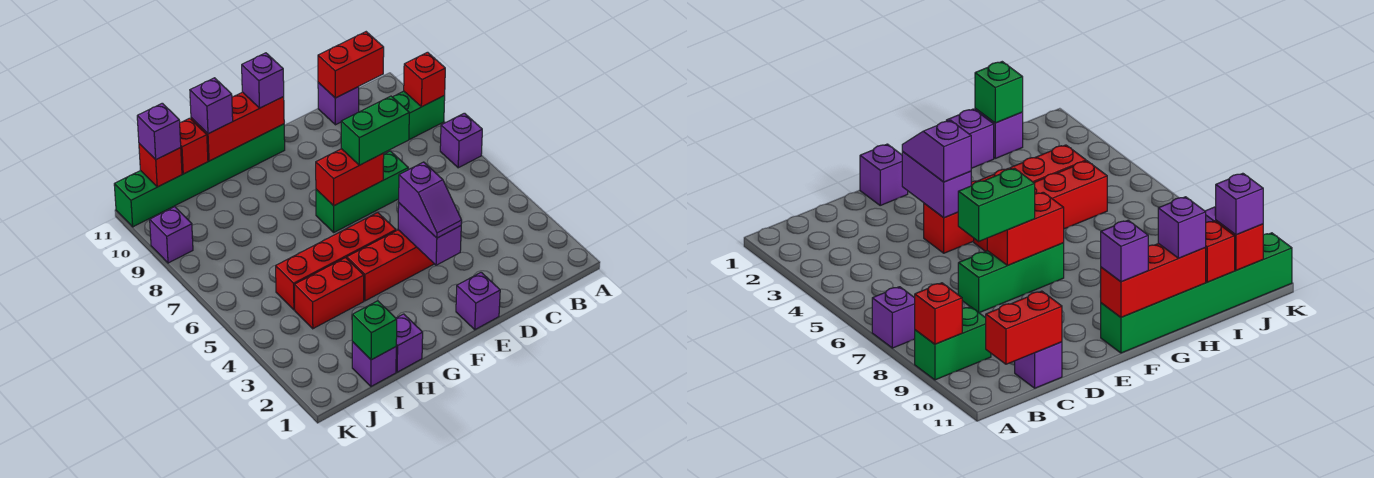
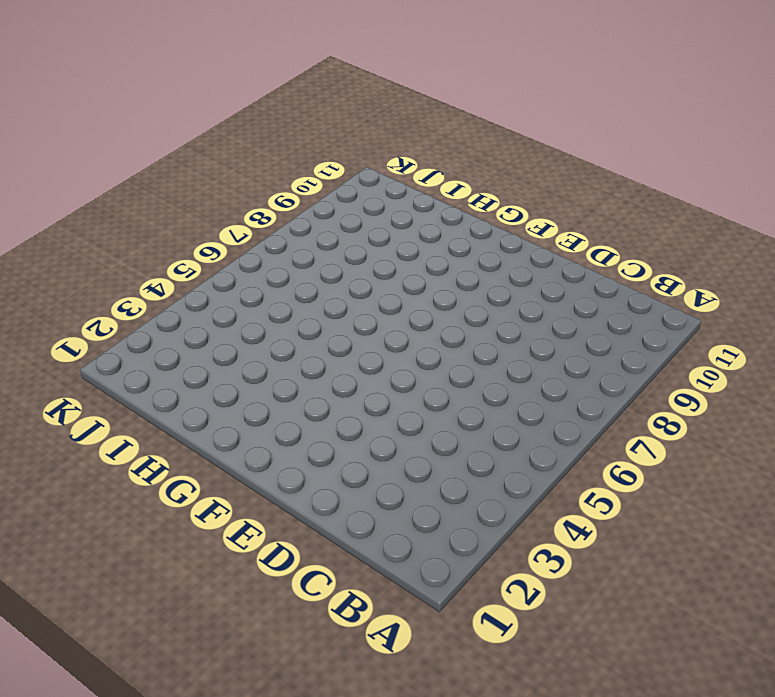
none -> purple 1x1 brick [440,113,482,168]
none -> green 1x2 brick [393,91,445,140]
none -> purple 1x1 brick [318,83,359,125]

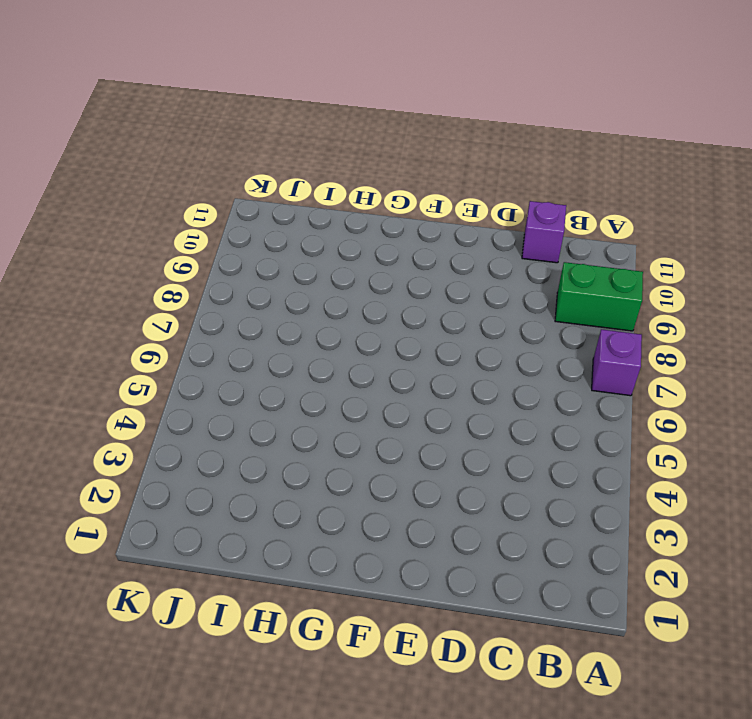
none -> green 1x3 brick [316,151,408,232]
none -> purple 1x1 brick [456,272,500,330]
none -> red 1x3 brick [347,230,434,301]

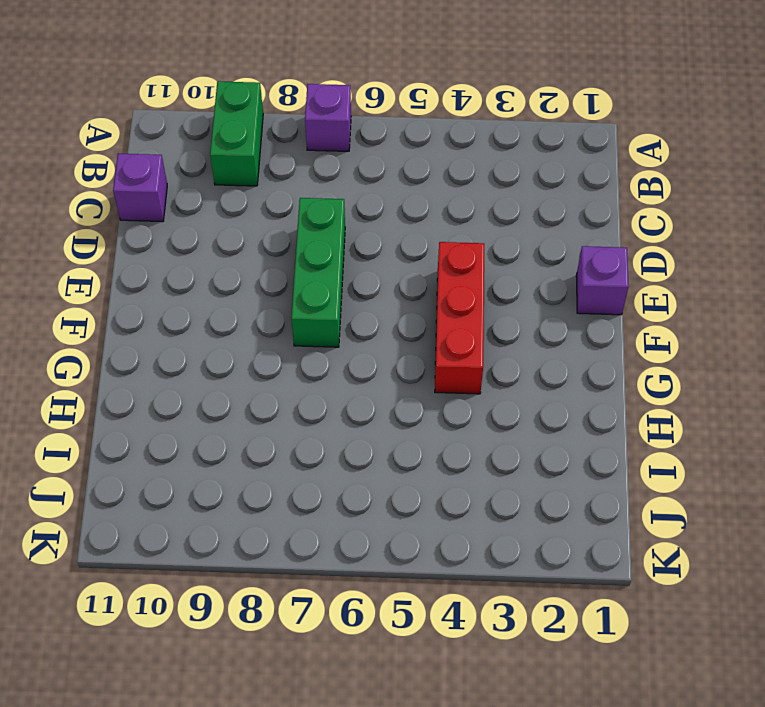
none -> red 1x4 brick [276,212,396,310]
none -> green 1x6 brick [114,124,285,227]
none -> purple 1x1 brick [396,314,423,372]

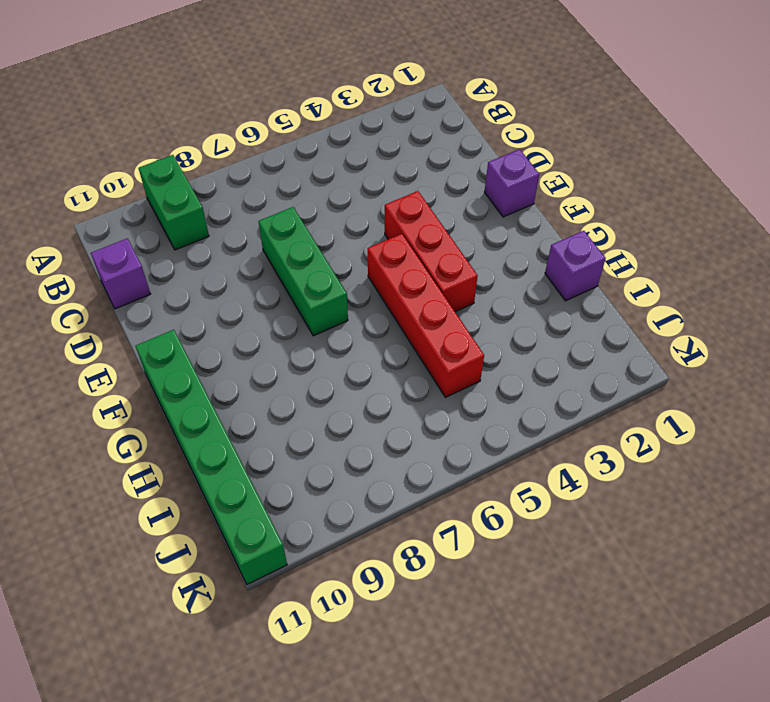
none -> purple 1x1 brick [440,113,482,168]
none -> red 1x2 brick [294,258,364,329]
none -> purple 1x1 brick [352,342,396,386]

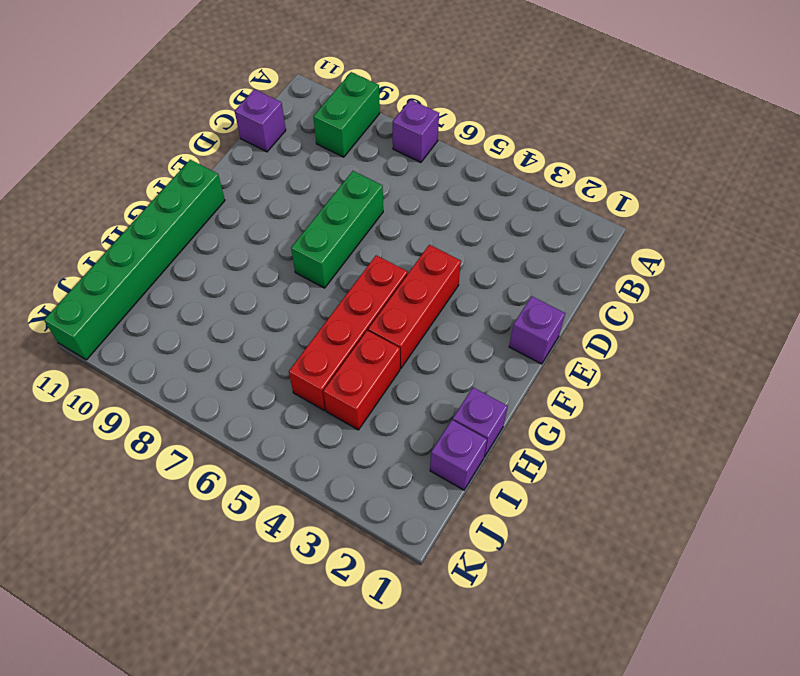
none -> purple 1x1 brick [150,207,193,263]
none -> red 1x1 brick [404,52,445,107]
none -> red 1x2 brick [318,32,384,98]

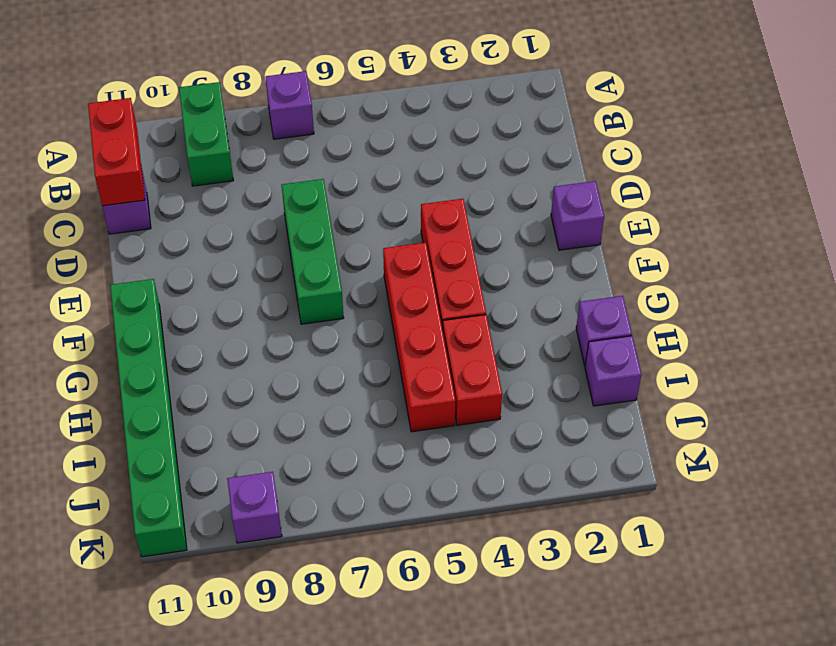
none -> red 1x1 brick [404,52,445,107]
none -> purple 1x2 brick [398,203,461,265]
none -> red 1x2 brick [316,149,384,206]

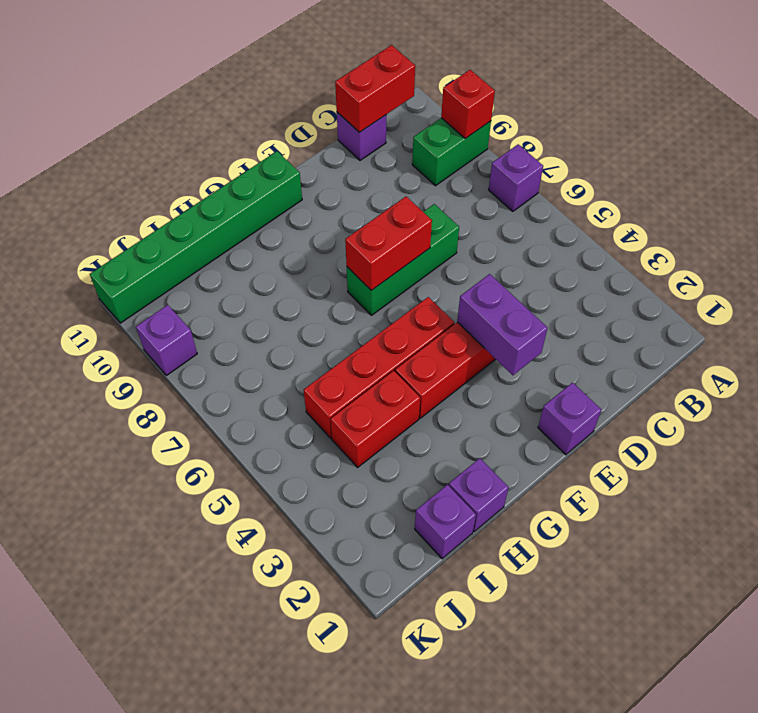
none -> red 1x3 brick [191,92,284,161]
none -> green 1x1 brick [352,301,397,360]
none -> red 1x1 brick [180,118,208,174]

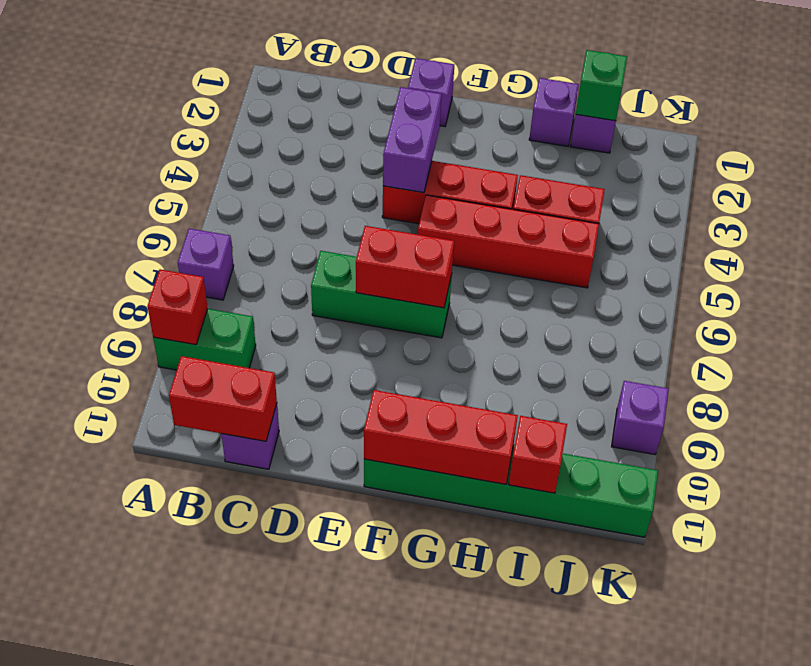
none -> red 1x1 brick [139,144,182,187]
none -> green 1x2 brick [341,96,409,165]
none -> purple 1x2 slope [399,162,462,238]

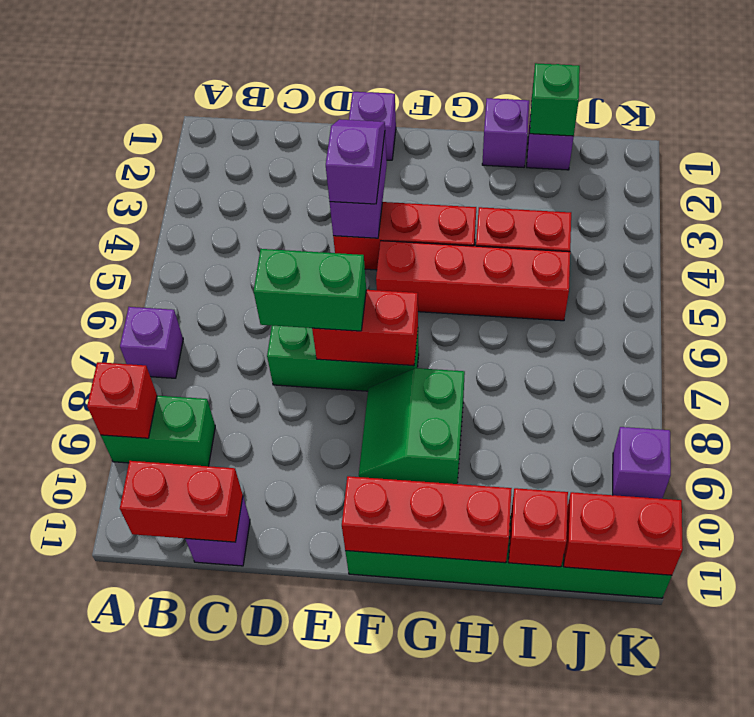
green 2x2 slope [359,368,465,484] -> none
red 1x2 brick [564,492,683,575] -> red 1x1 brick [139,144,182,187]
none -> purple 1x1 brick [242,53,284,108]
none -> purple 1x1 brick [190,78,233,134]
none -> purple 1x1 brick [137,103,181,159]

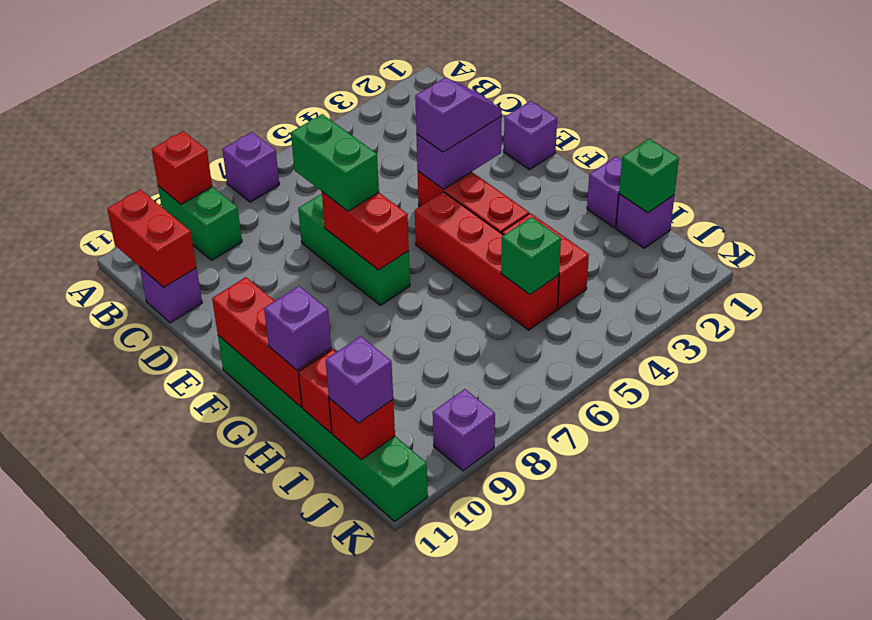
green 1x1 brick [501,217,561,295] -> none
none -> purple 1x1 brick [242,53,284,108]

